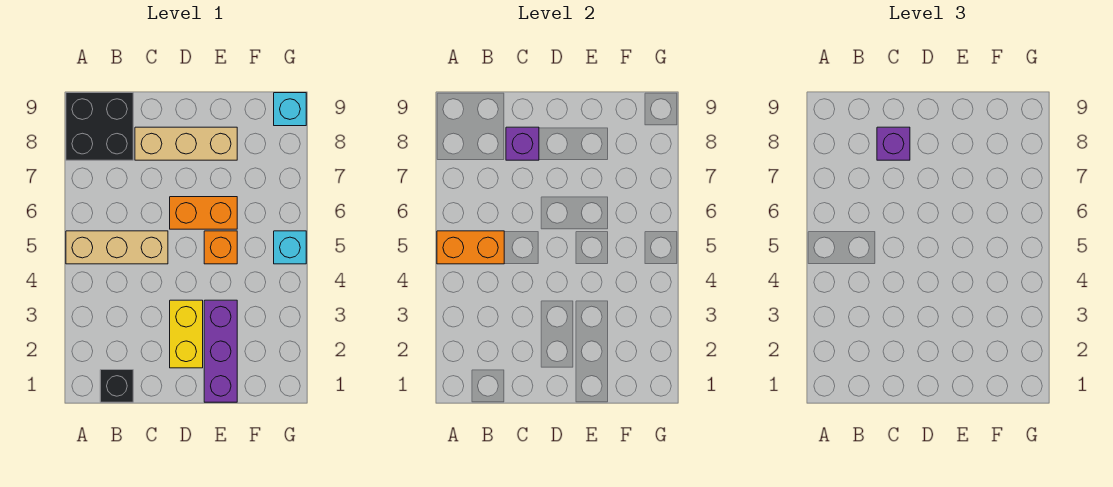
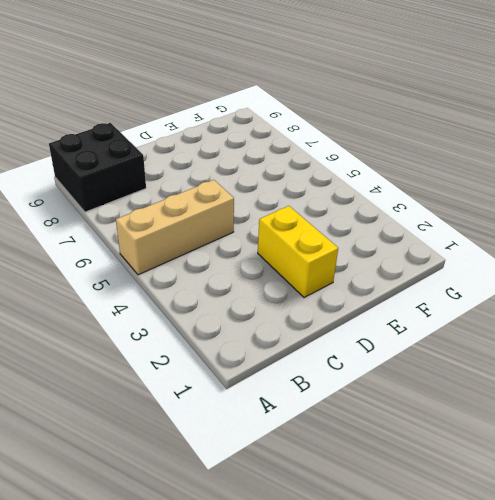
none -> black 1x1 brick [100,370,133,402]
none -> tan 1x3 brick [135,127,237,160]
none -> orange 1x2 brick [170,197,237,229]

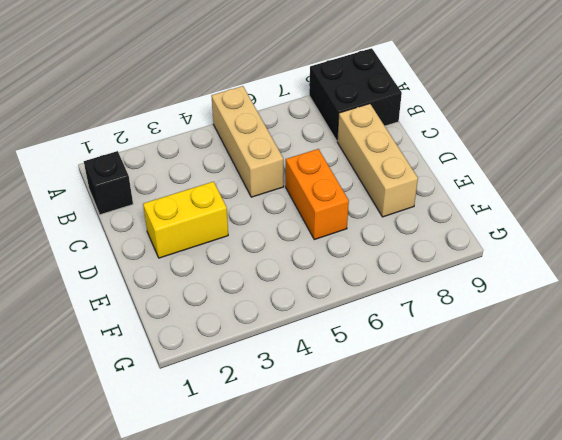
none -> purple 1x3 brick [204,300,237,402]
none -> orange 1x1 brick [204,231,237,264]
none -> cyan 1x1 brick [274,231,306,264]

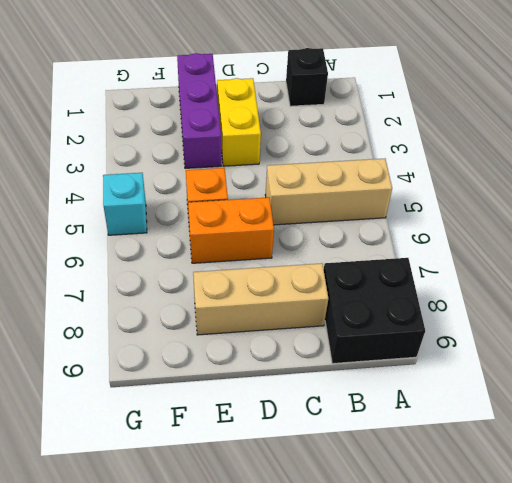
none -> cyan 1x1 brick [274,93,306,126]
none -> orange 1x2 brick [437,231,504,264]
none -> purple 1x1 brick [506,127,539,160]

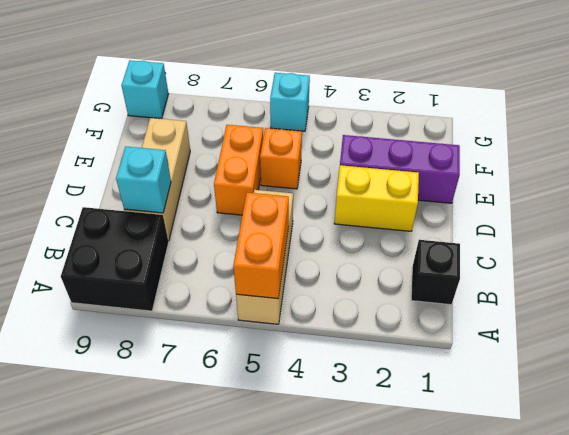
cyan 1x1 brick [116,147,171,213] -> purple 1x1 brick [506,127,539,160]
none -> purple 1x1 brick [877,127,910,160]

